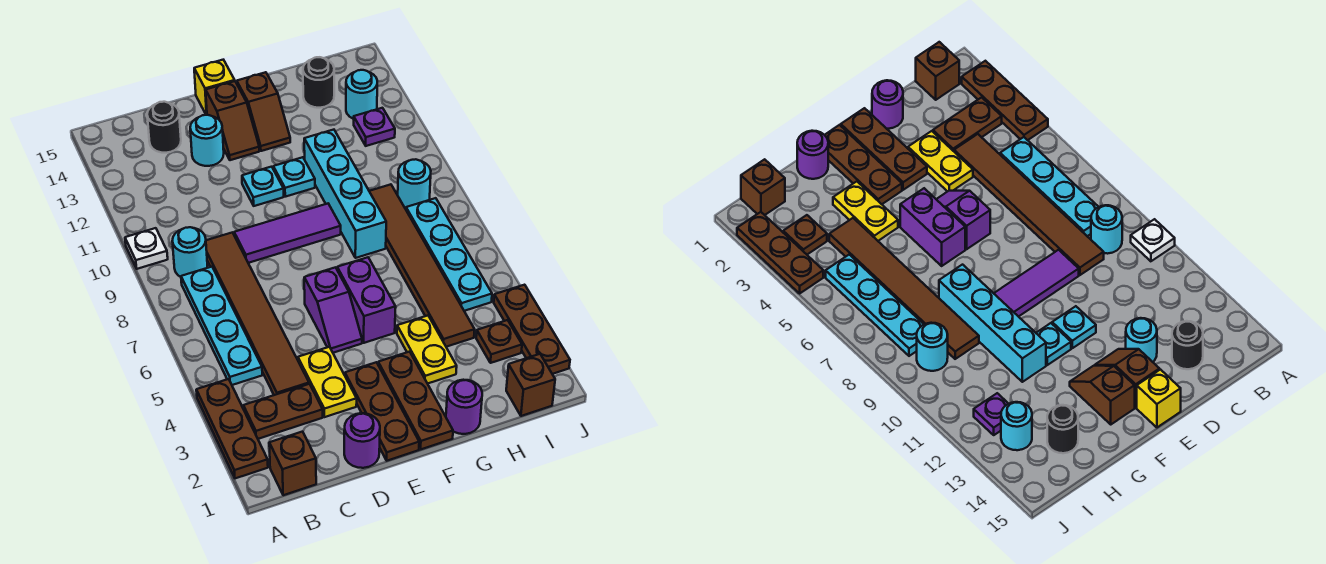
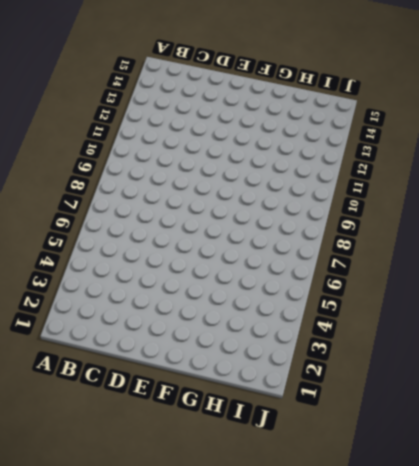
none -> brown 1x3 plate [196,379,268,478]
none -> white 1x1 plate [125,228,168,269]
none -> brown 1x1 brick [269,432,316,495]
none -> brown 1x2 plate [243,384,323,439]

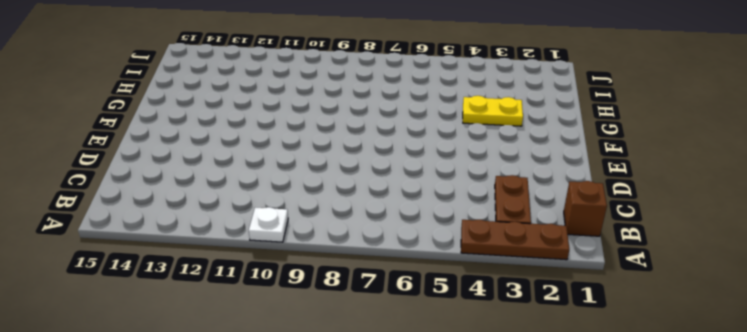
none -> cyan 1x4 plate [181,267,262,385]
none -> cyan 1x1 round brick [172,227,207,277]
none -> brown 1x6 tile [206,232,309,395]
none -> black 1x1 round brick [147,102,181,153]

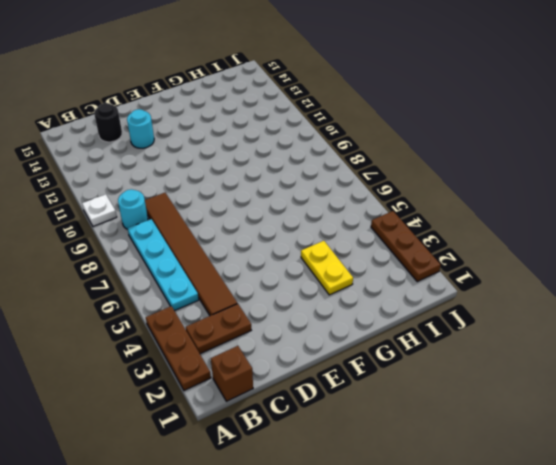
none -> purple 1x1 round brick [344,413,380,468]
none -> yellow 1x2 plate [298,347,357,417]
none -> purple 1x3 tile [234,204,341,263]
none -> brown 1x3 plate [345,362,419,461]

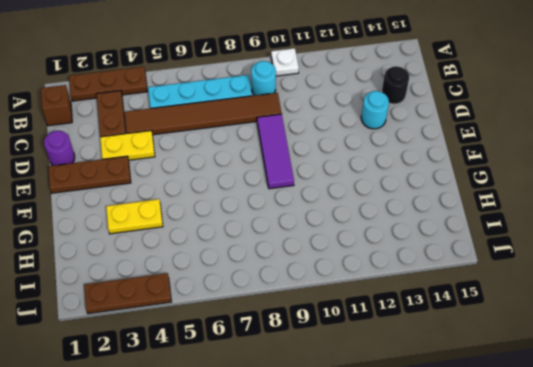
none -> purple 1x2 slope [304,267,362,353]
none -> cyan 1x1 plate [242,167,284,206]
none -> brown 1x2 slope [206,81,259,160]
none -> yellow 1x1 brick [194,60,235,115]

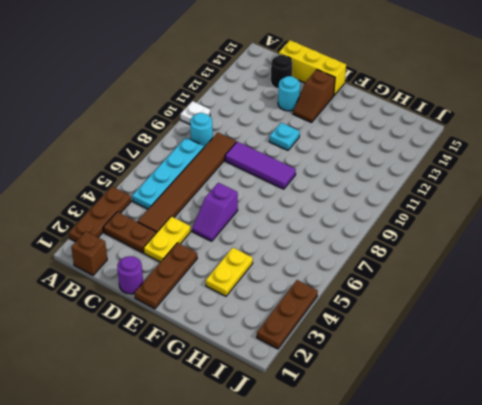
yellow 1x3 brick [279,40,346,95] -> yellow 1x1 brick [194,60,235,115]
none -> brown 1x3 plate [378,352,453,449]
none -> purple 1x2 brick [337,257,396,343]
none -> cyan 1x1 plate [273,157,315,197]
none -> brown 1x2 slope [237,72,290,151]

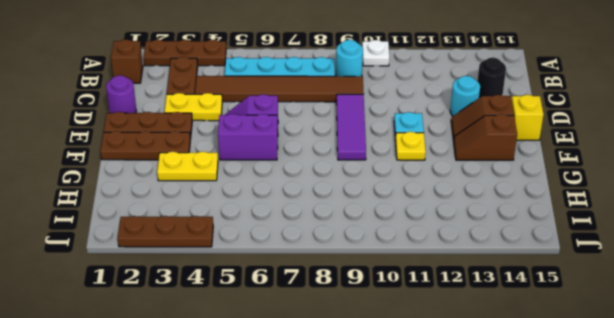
yellow 1x1 plate [395,132,426,160] -> cyan 1x1 plate [273,157,315,197]
none -> purple 1x1 round brick [446,380,482,434]
none -> cyan 1x4 brick [304,130,386,258]
none -> brown 1x6 tile [369,184,475,347]
none -> black 1x1 round brick [303,57,334,108]

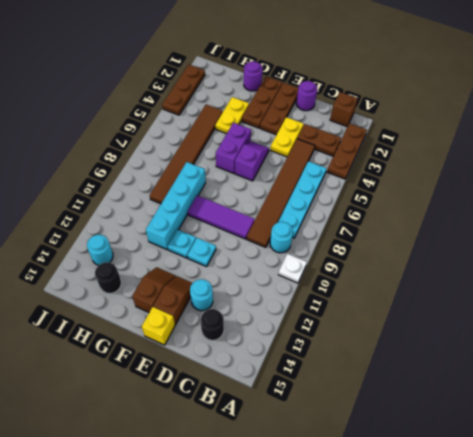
none -> brown 1x1 brick [506,354,555,416]
none -> brown 1x1 plate [476,320,522,363]
none -> cyan 1x4 plate [406,198,492,311]
none -> cyan 1x1 round brick [398,159,431,209]

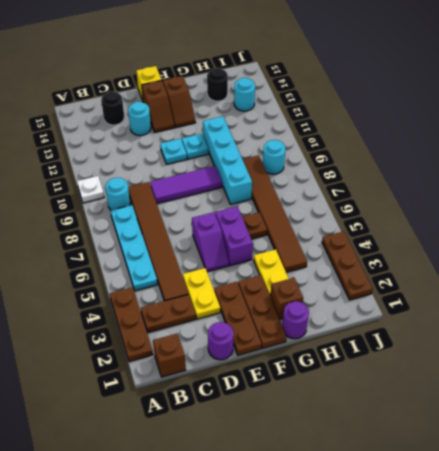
brown 1x1 brick [270,278,303,320] -> brown 1x1 brick moved to [506,354,555,416]
brown 1x1 plate [242,212,267,239] -> brown 1x1 plate moved to [476,320,522,363]
none -> cyan 1x4 plate [406,198,492,311]
none -> purple 1x1 plate [354,108,395,146]

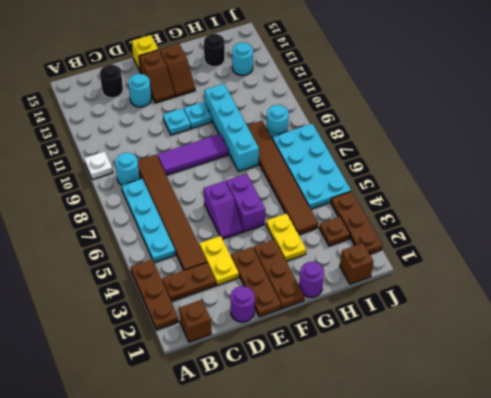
cyan 2x4 plate [272,124,351,209] -> cyan 1x4 plate [406,198,492,311]
none -> purple 1x1 plate [354,108,395,146]

